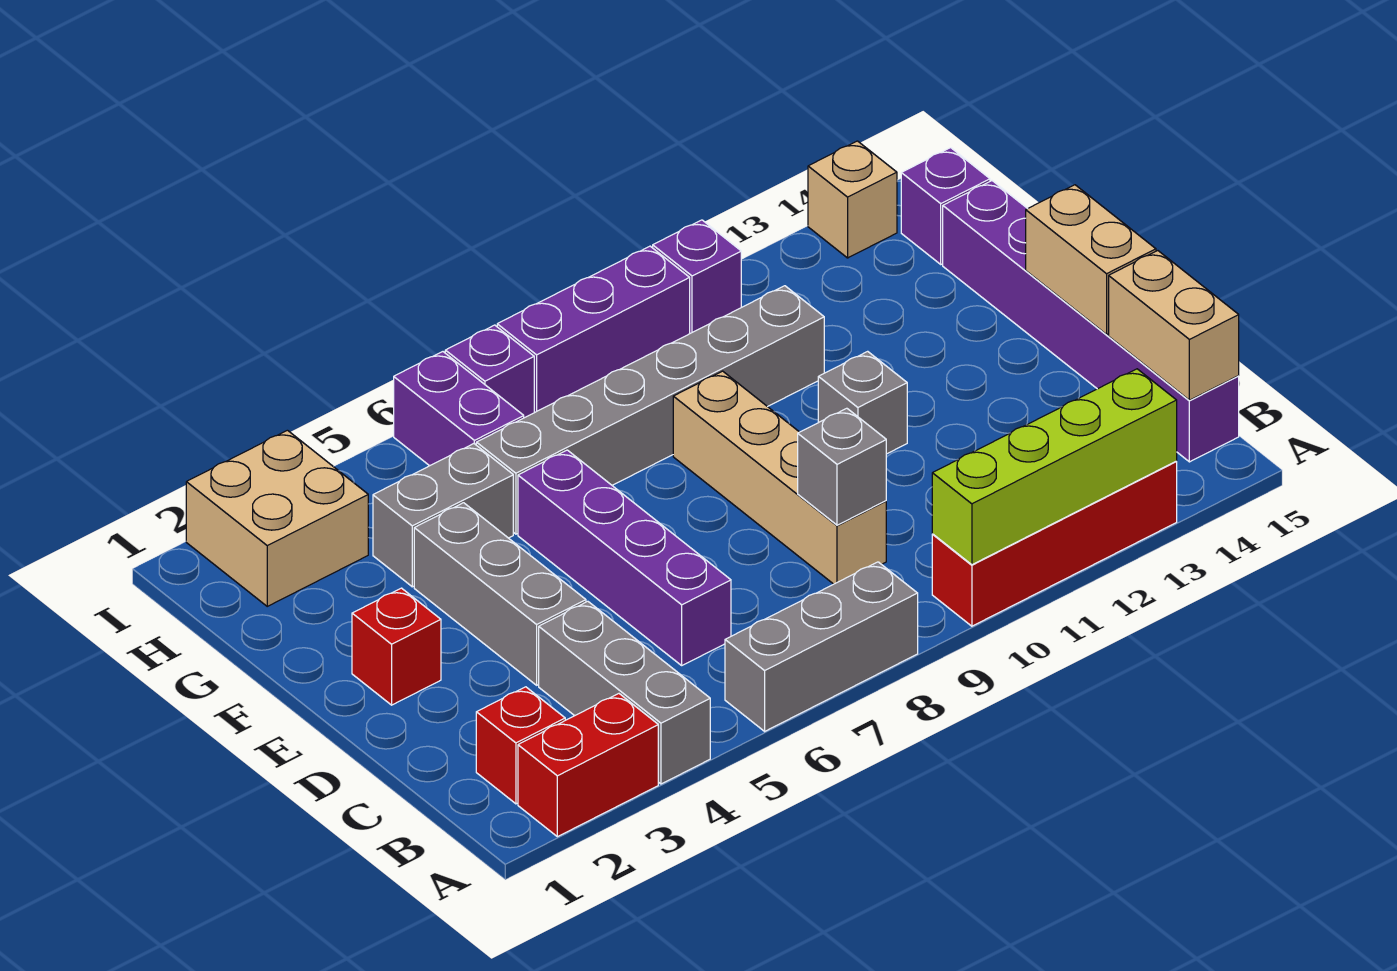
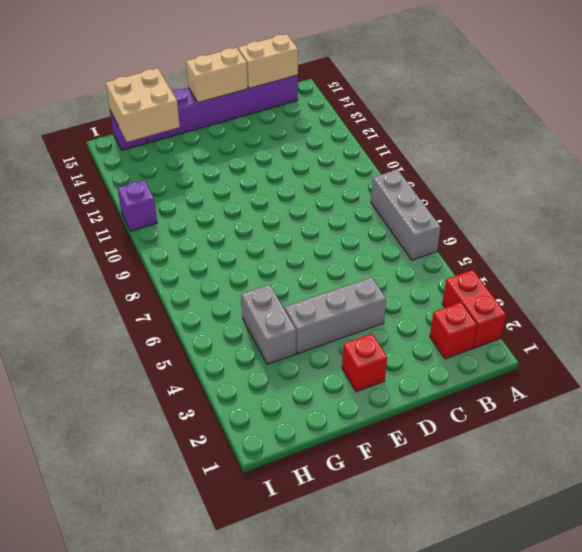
tan 2x2 brick [106,69,180,142] -> tan 2x2 brick moved to [186,430,368,606]
none -> grey 1x3 brick [539,601,710,784]
none -> red 1x4 brick [932,462,1177,626]
none -> purple 1x4 brick [518,450,731,665]

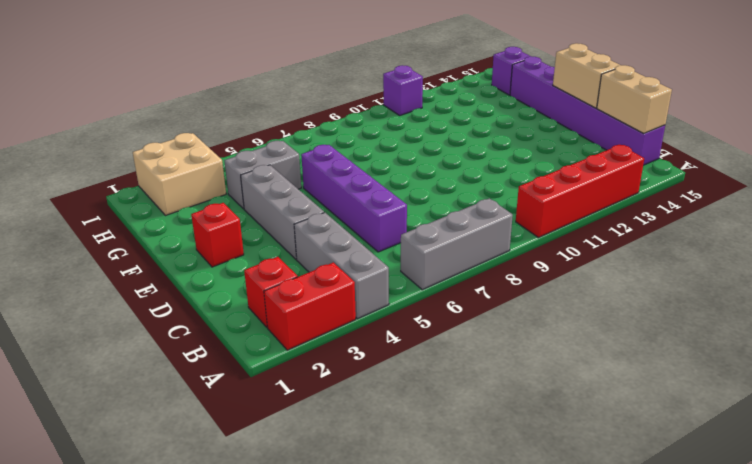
none -> tan 1x4 brick [673,371,886,584]
none -> grey 1x1 brick [818,351,907,454]
none -> grey 1x6 brick [476,286,824,534]

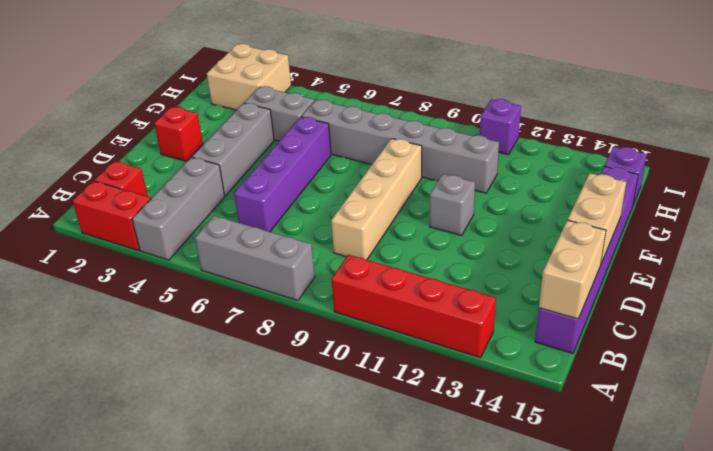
none -> purple 1x2 brick [394,352,524,466]
none -> purple 1x1 brick [445,325,534,418]
none -> purple 1x3 brick [497,246,690,413]

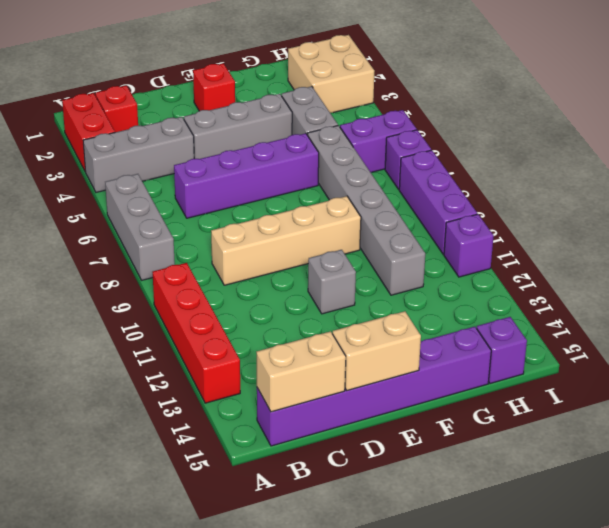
none -> tan 1x1 brick [808,141,897,258]
none -> lime 1x4 brick [932,369,1177,565]
none -> grey 1x1 brick [798,408,886,525]

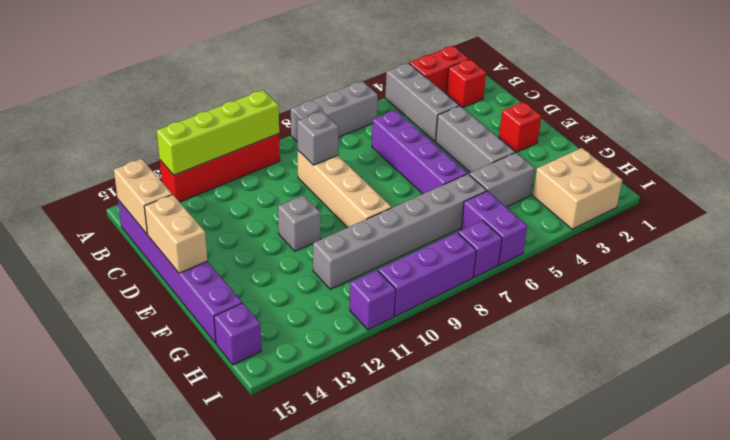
none -> tan 1x1 brick [808,141,897,258]

